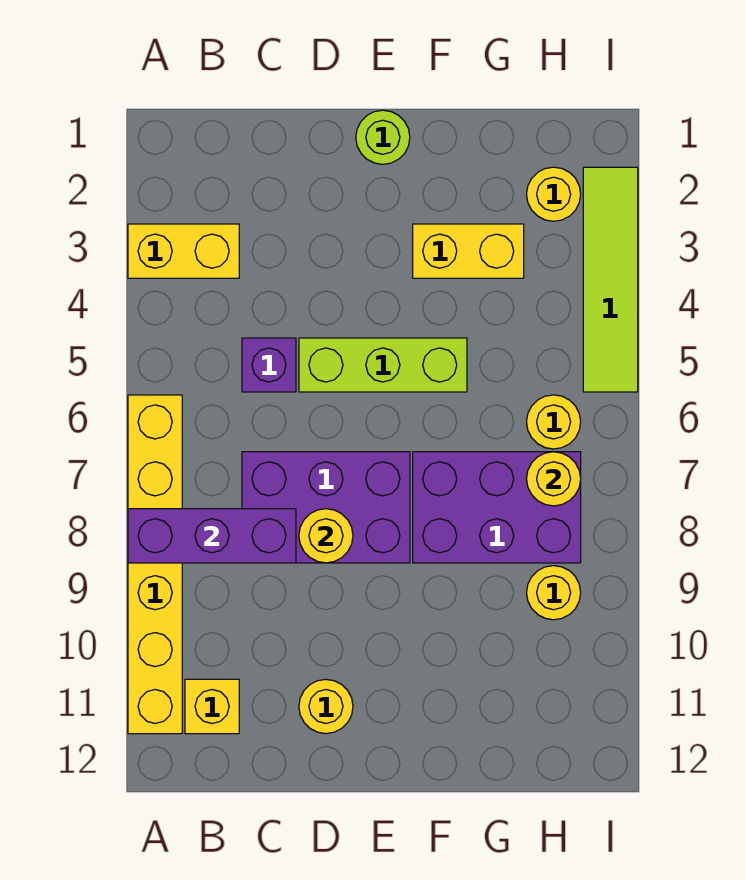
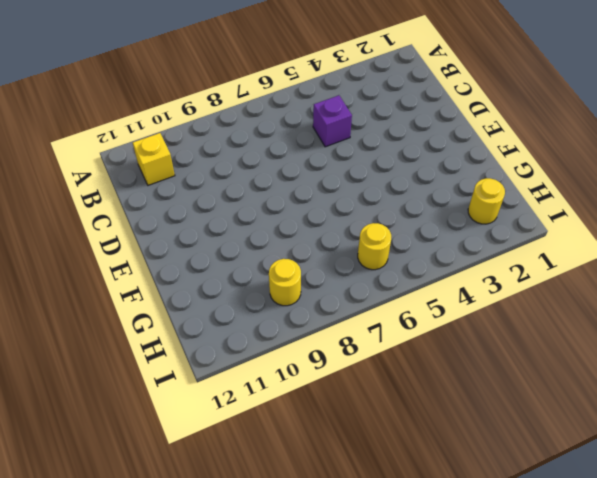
none -> yellow 1x2 brick [128,224,239,278]
none -> yellow 1x6 brick [128,395,182,734]
none -> purple 2x3 brick [242,452,410,563]

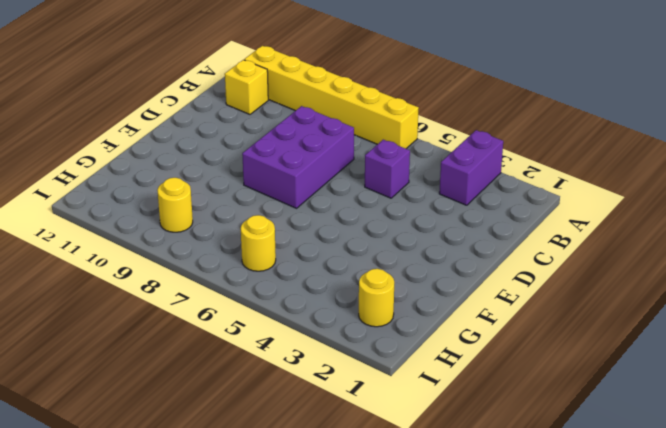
purple 1x2 brick [439,130,503,205] -> yellow 1x2 brick [128,224,239,278]
none -> lime 1x3 brick [299,338,467,392]
none -> yellow 1x1 round brick [299,679,353,734]
none -> lime 1x1 round brick [356,110,410,164]

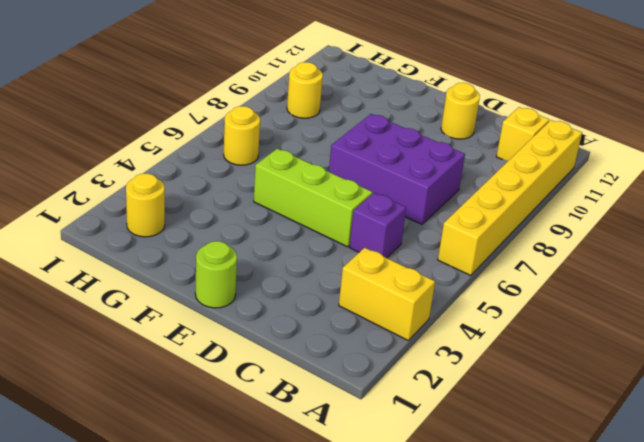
none -> yellow 1x2 brick [413,224,524,278]
none -> purple 2x3 brick [413,452,581,563]
none -> lime 1x4 tile [583,167,638,392]

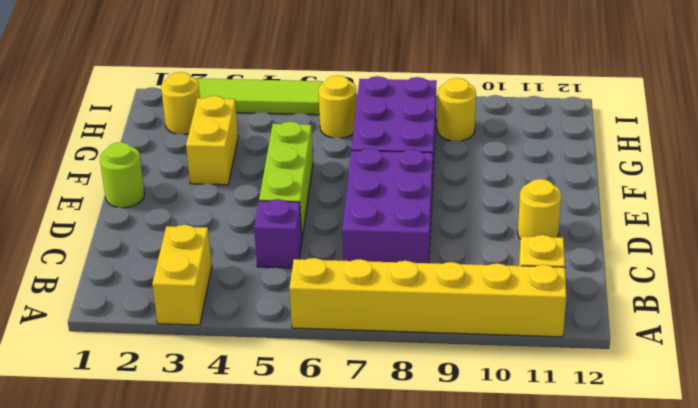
none -> purple 1x3 brick [128,509,296,563]
none -> yellow 1x1 round brick [299,509,353,563]
none -> yellow 1x1 round brick [527,452,581,506]

